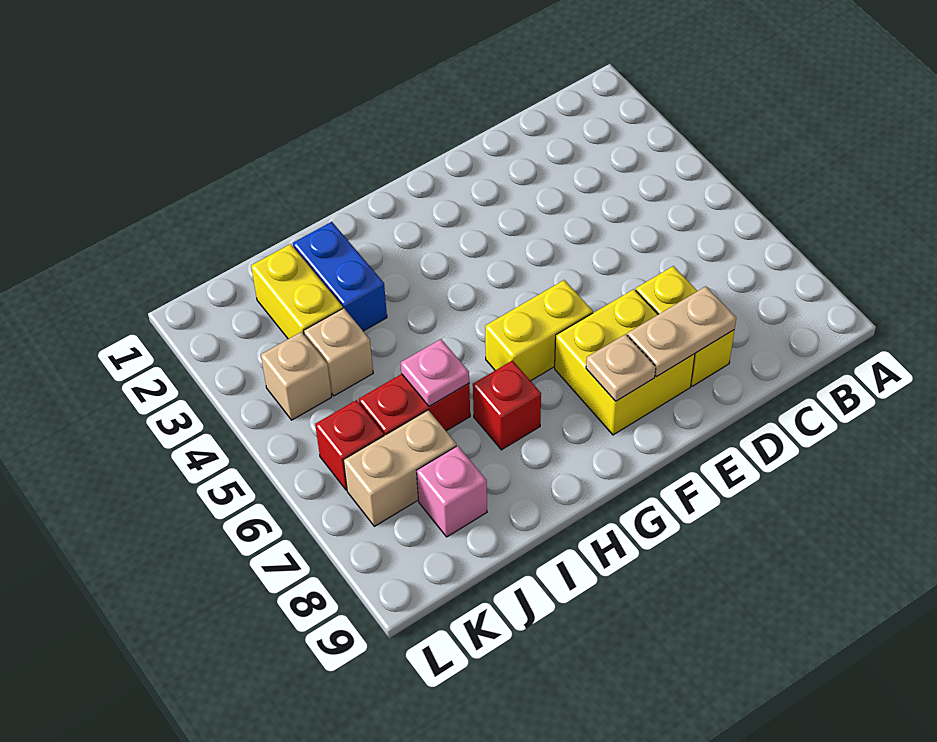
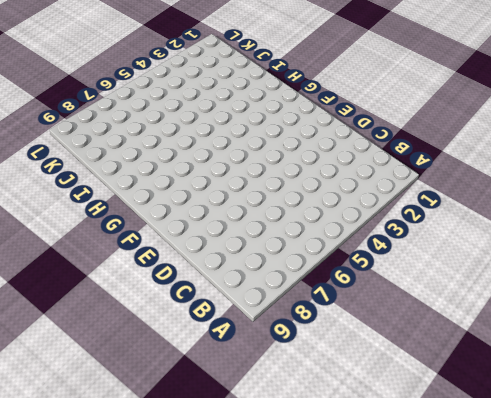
none -> yellow 1x2 brick [636,266,734,386]
none -> yellow 2x2 brick [555,289,695,435]
none -> yellow 1x2 brick [485,280,593,381]

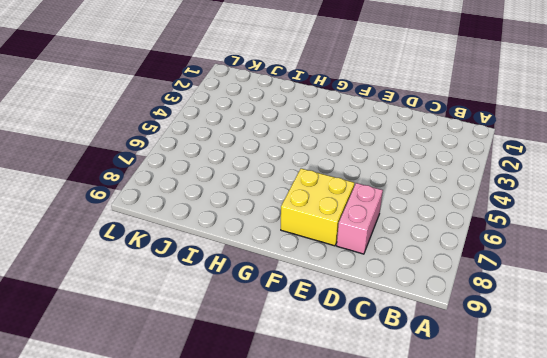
pink 1x2 brick [337,183,383,254] -> yellow 1x2 brick [636,266,734,386]
none -> yellow 1x2 brick [485,280,593,381]
none -> red 1x1 brick [473,361,541,450]
none -> blue 1x2 brick [293,222,387,331]

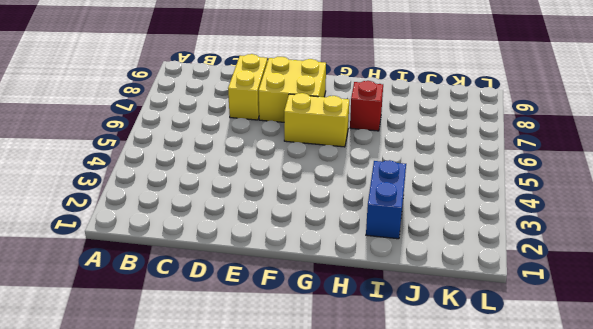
none -> red 1x2 brick [359,374,470,436]
none -> yellow 1x2 brick [251,244,343,339]
none -> tan 1x1 brick [304,308,373,396]

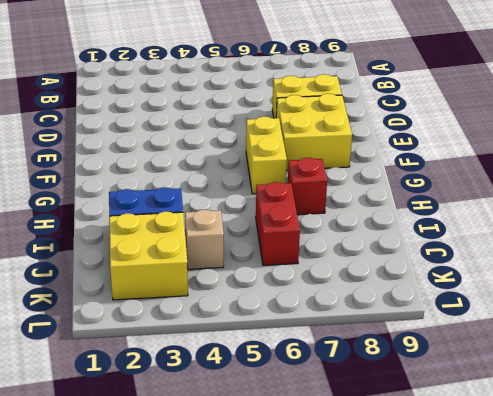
yellow 2x2 brick [109,211,188,300] -> yellow 1x2 brick [251,244,343,339]
none -> tan 1x2 brick [343,410,456,526]
none -> pink 1x1 brick [417,446,487,537]
none -> tan 1x1 brick [261,332,332,420]

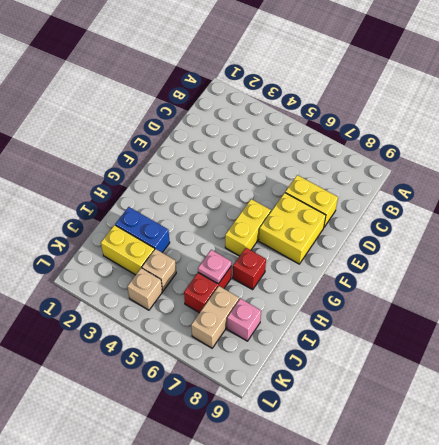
none -> red 1x1 brick [315,400,384,490]
none -> tan 1x2 plate [627,286,736,376]
none -> tan 1x1 plate [586,334,656,401]

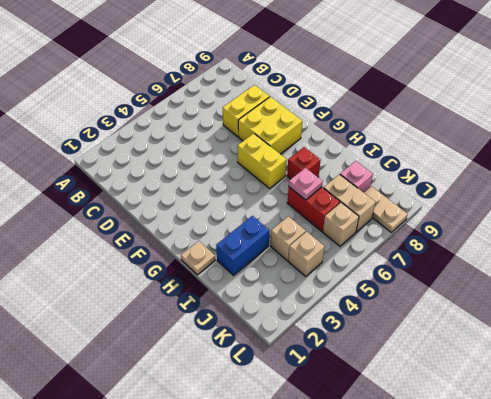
tan 1x1 plate [181,241,215,275] -> tan 1x1 plate moved to [586,334,656,401]
tan 1x1 brick [323,203,359,246] -> red 1x1 brick [315,400,384,490]
tan 1x2 plate [364,186,408,232] -> tan 1x2 plate moved to [627,286,736,376]
none -> yellow 1x2 brick [251,244,343,339]

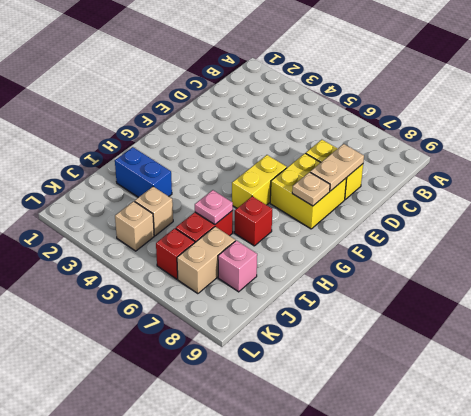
none -> yellow 1x2 brick [251,244,343,339]

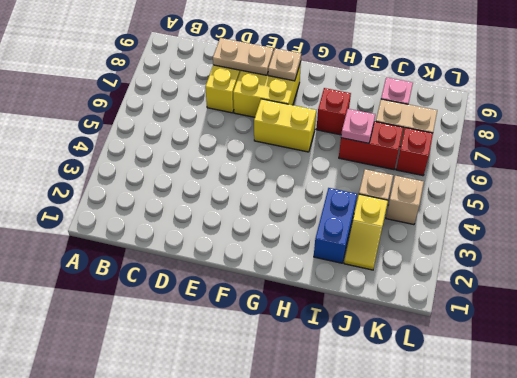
yellow 1x2 slope [344,194,388,270] -> yellow 1x2 brick [251,244,343,339]

